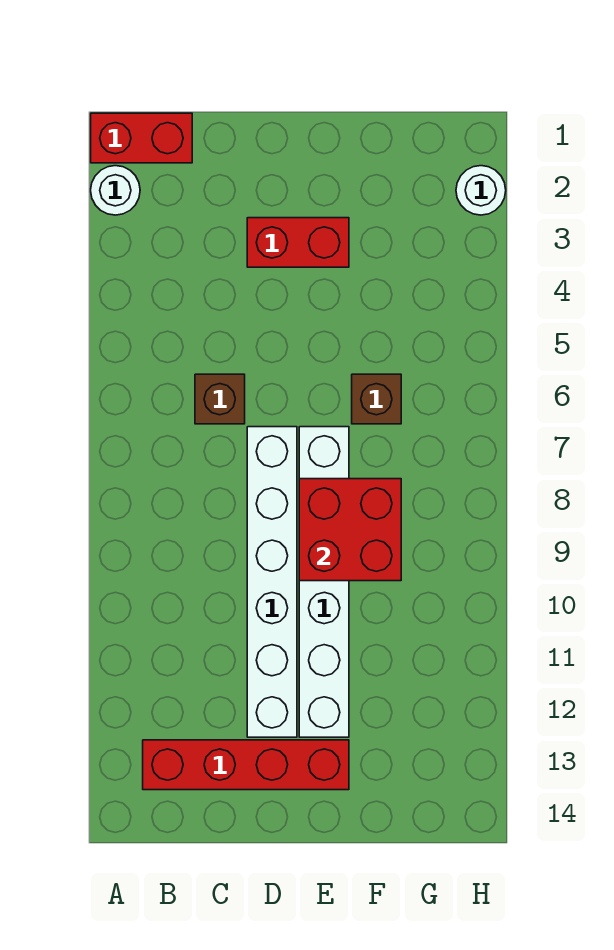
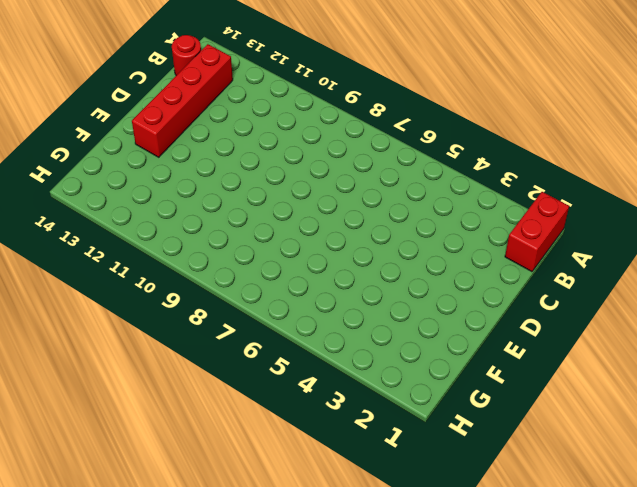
red 1x1 round brick [172,35,201,75] -> none
none -> white 1x1 round brick [91,166,140,215]
none -> brown 1x1 brick [195,374,245,424]

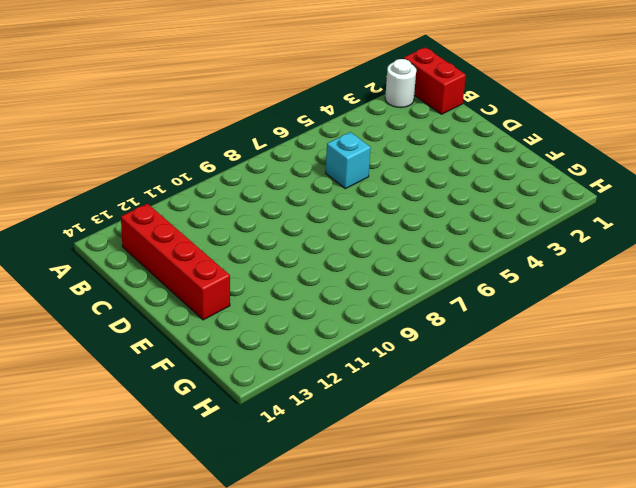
cyan 1x1 brick [326,132,371,189] -> brown 1x1 brick [195,374,245,424]
none -> red 1x2 brick [247,218,349,267]
none -> white 1x6 brick [247,427,297,737]

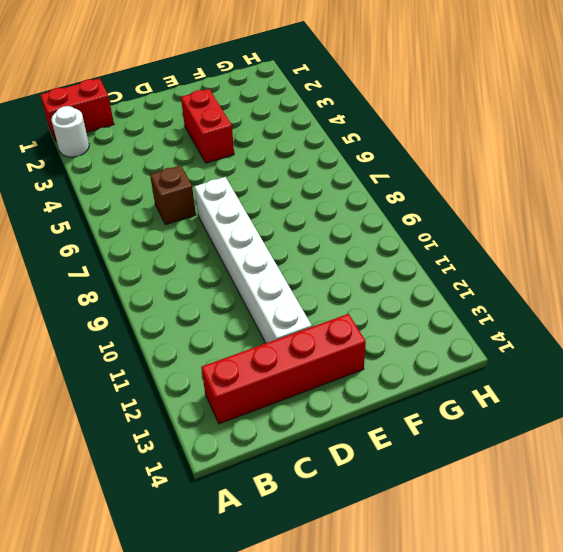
red 1x2 brick [181,89,234,163] -> red 1x2 brick turned to [247,218,349,267]
none -> white 1x6 brick [299,427,349,737]
none -> brown 1x1 brick [352,374,401,424]

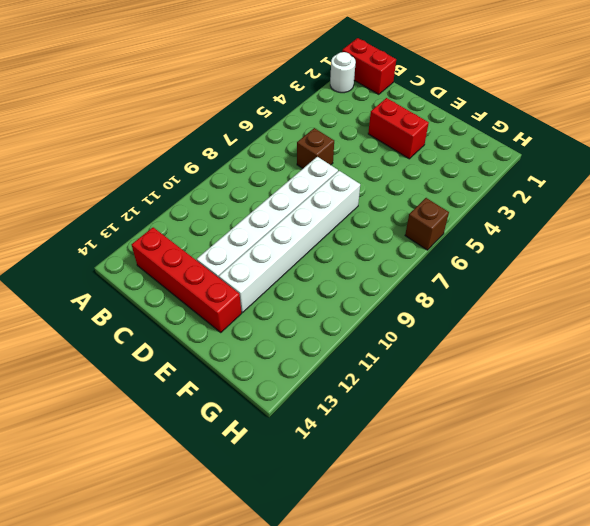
brown 1x1 brick [405,198,449,250] -> brown 1x1 brick moved to [352,374,401,424]
none -> white 1x1 round brick [456,166,506,215]
none -> red 2x2 brick [299,479,401,581]

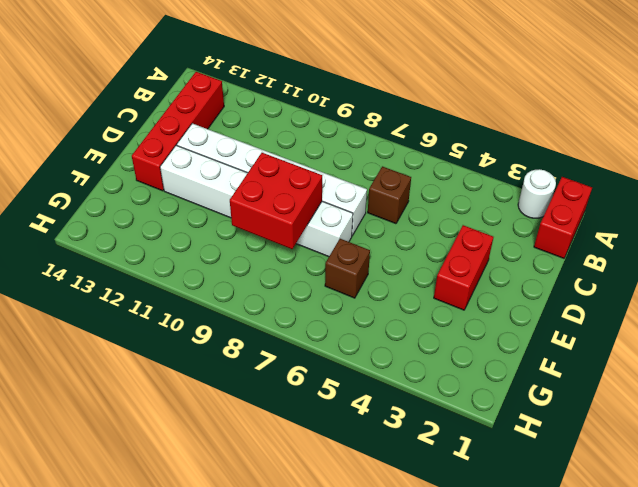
none -> white 1x1 round brick [456,166,506,215]

